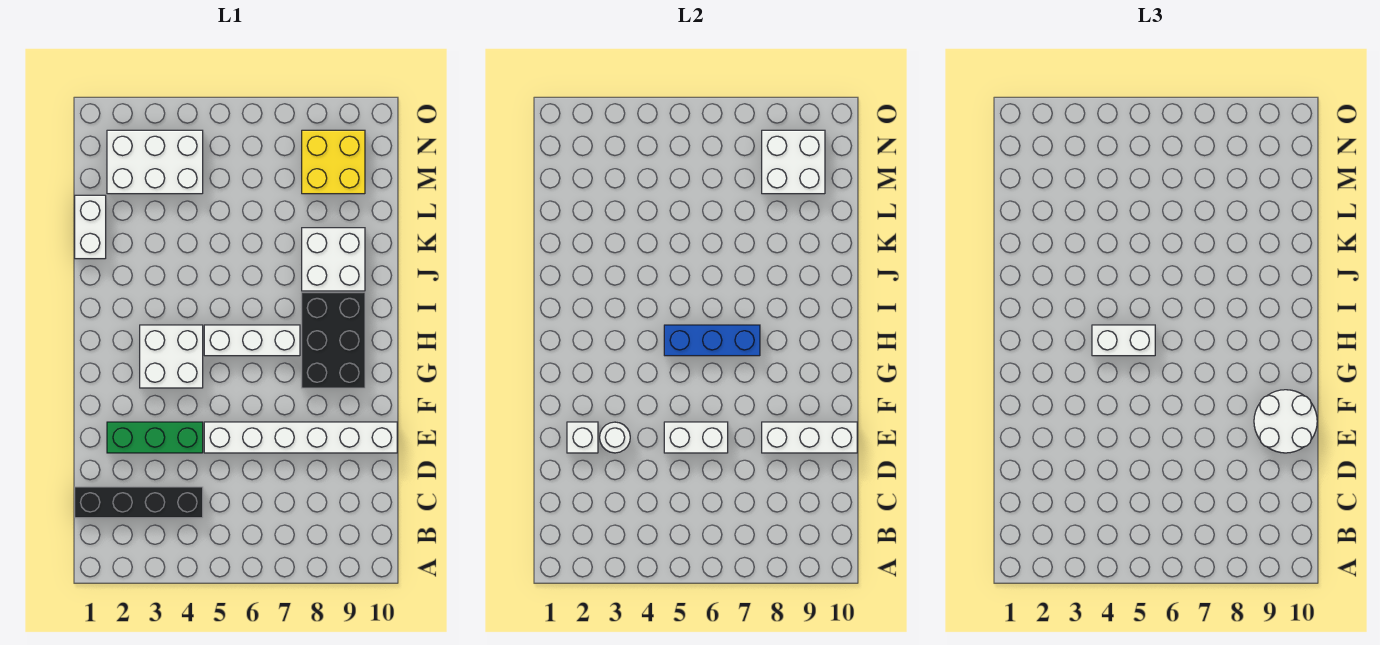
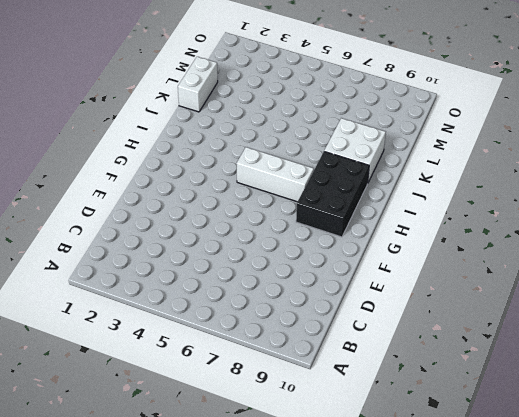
none -> black 1x4 brick [75,487,203,518]
none -> green 1x3 brick [107,422,203,453]
none -> white 1x6 brick [204,422,397,453]

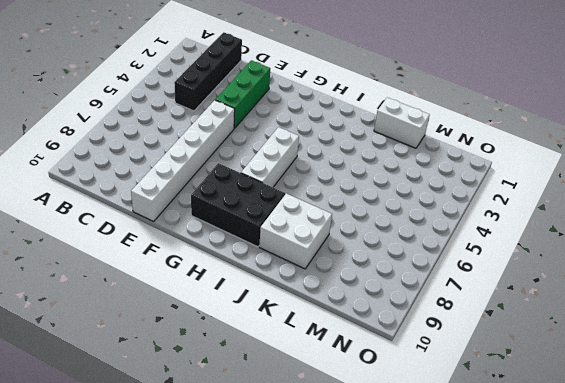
none -> white 2x2 brick [140,325,203,388]
none -> white 2x3 brick [107,130,203,194]
none -> yellow 2x2 brick [302,130,365,194]

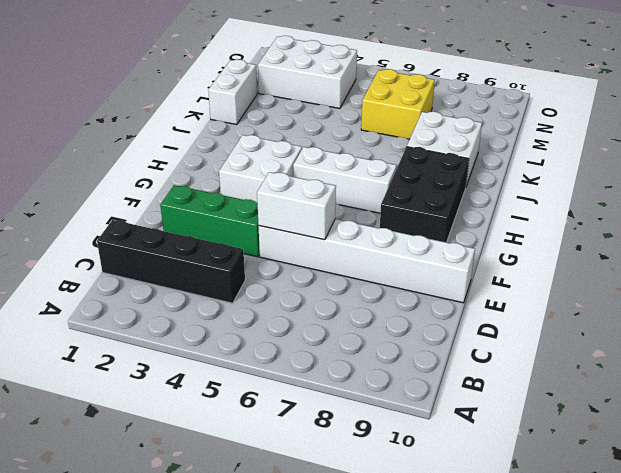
yellow 2x2 brick [361,69,435,139] -> yellow 2x2 brick moved to [302,130,365,194]
none -> white 1x1 brick [567,422,598,453]
none -> white 1x1 round brick [600,422,630,453]
none -> white 1x3 brick [762,422,857,453]

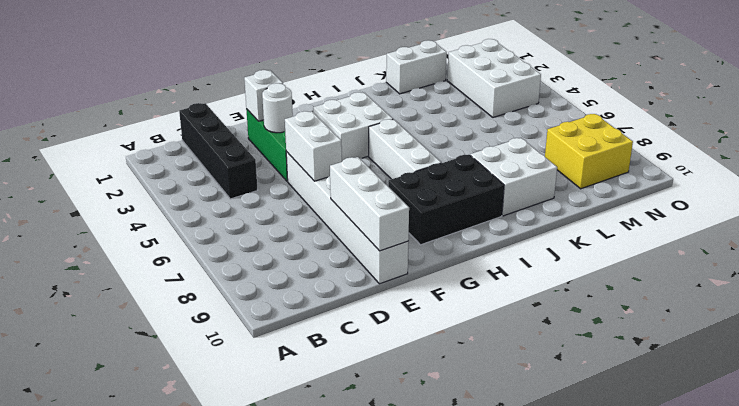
none -> blue 1x3 brick [664,325,760,356]
none -> white 2x2 brick [762,130,825,194]
none -> white 2x2 round brick [1254,390,1317,453]

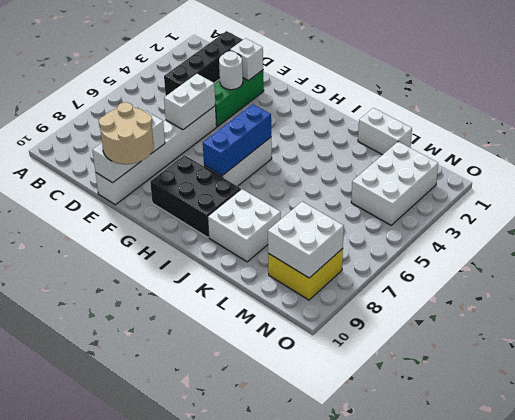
tan 2x2 round brick [99,102,154,164] -> white 2x2 round brick [1254,390,1317,453]
none -> white 2x2 brick [140,325,203,388]
none -> white 1x2 brick [1092,325,1155,356]

